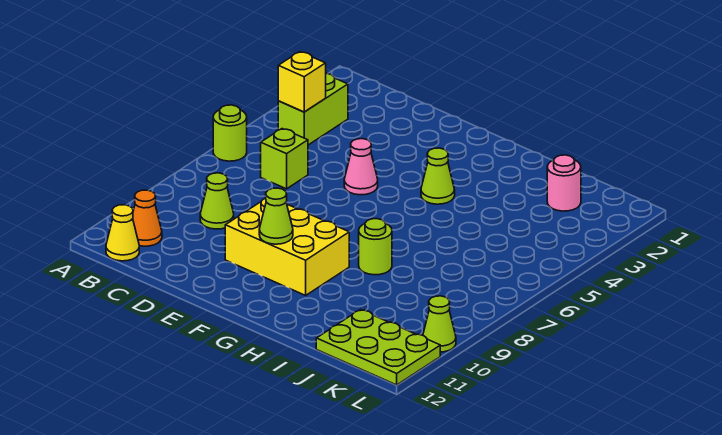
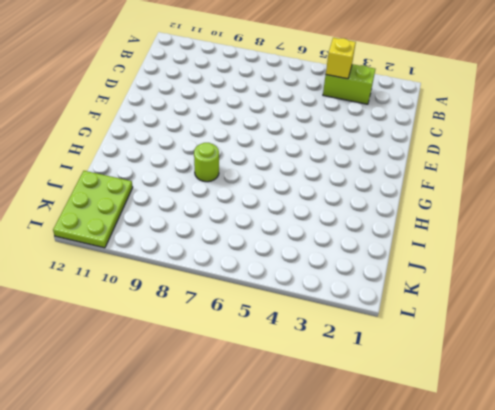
none -> lime 1x1 round brick [213,105,247,161]
none -> orange 1x1 cone [133,190,162,246]
none -> yellow 1x1 cone [106,205,139,261]

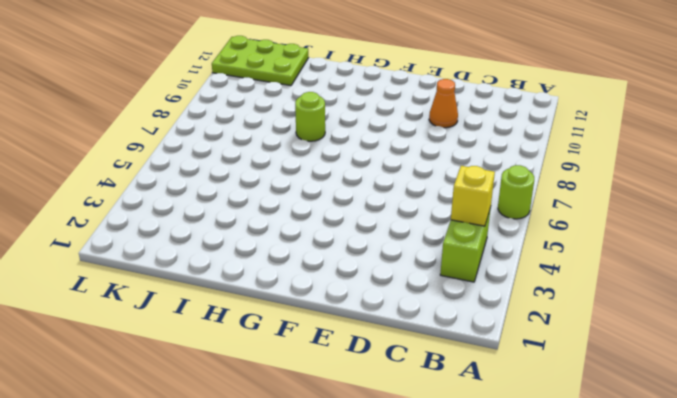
orange 1x1 cone [429,79,458,128] -> orange 1x1 cone moved to [133,190,162,246]
none -> yellow 1x1 cone [106,205,139,261]
none -> lime 1x1 brick [261,129,308,189]
none -> lime 1x1 cone [200,173,234,229]

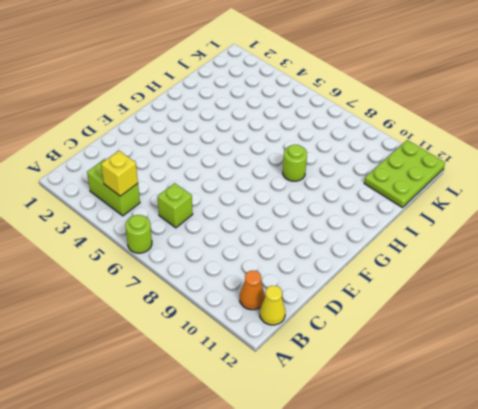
none -> lime 1x1 cone [200,173,234,229]
none -> pink 1x1 cone [344,139,378,195]
none -> yellow 2x3 brick [225,198,349,295]

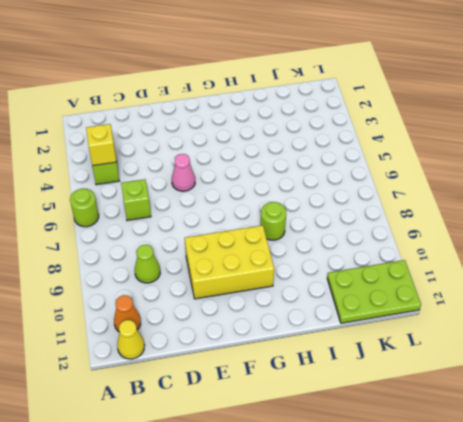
none -> lime 1x1 cone [421,148,455,204]
none -> pink 1x1 round brick [547,155,581,211]
none -> lime 1x1 cone [423,296,456,352]

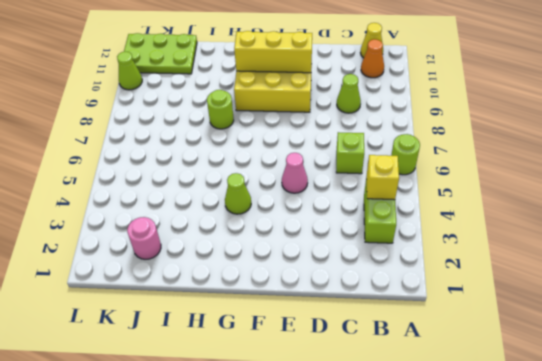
yellow 1x3 brick [234,31,312,73] -> lime 1x1 cone [259,188,293,244]

